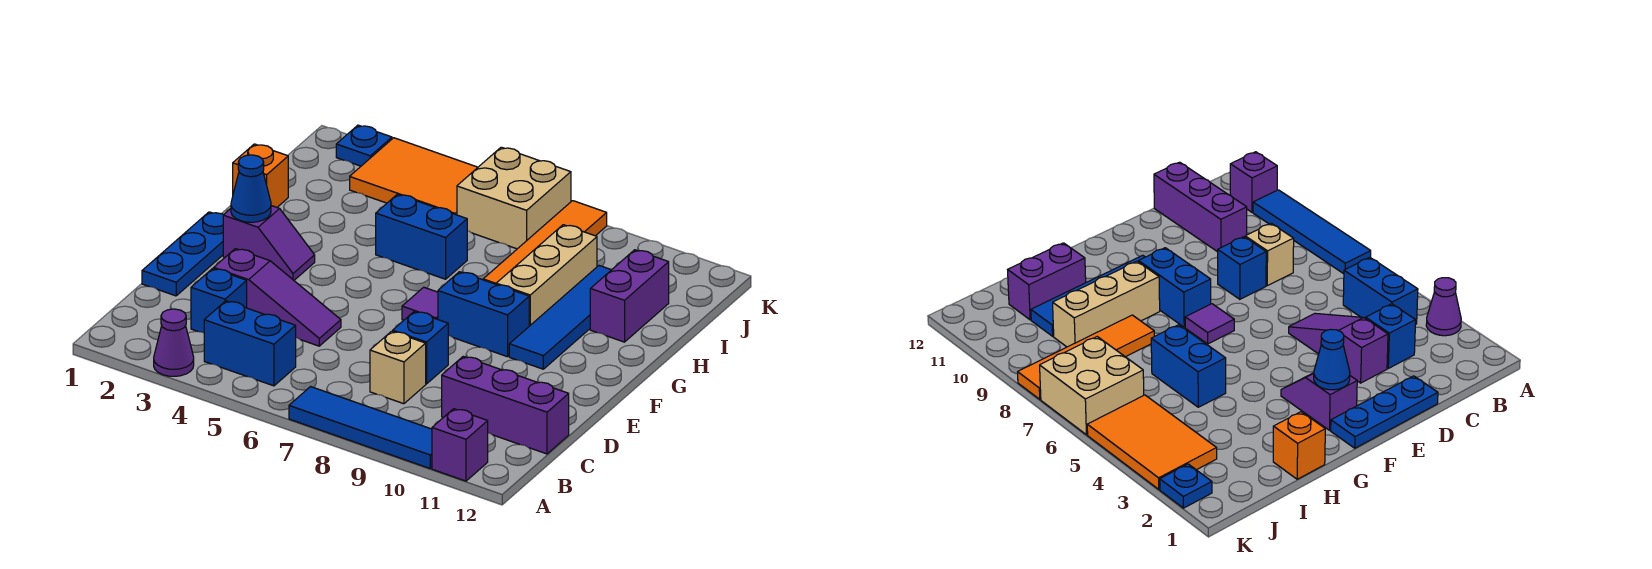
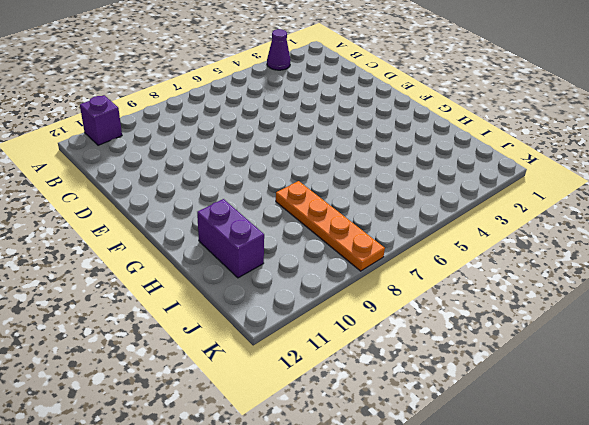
orange 1x4 plate [276,181,385,271] -> orange 1x4 tile [483,201,607,284]
none -> blue 1x4 tile [289,387,432,468]
none -> blue 1x2 brick [204,301,296,386]
none -> blue 1x1 brick [191,268,247,333]

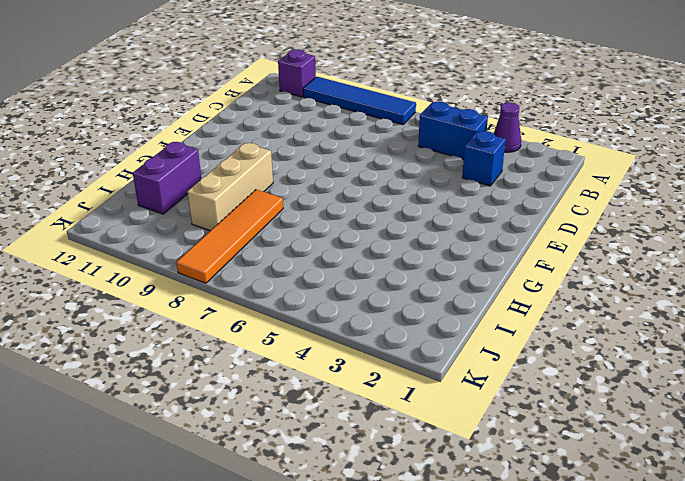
none -> tan 1x1 brick [370,331,426,404]
none -> purple 1x3 brick [442,356,569,454]
none -> blue 1x3 plate [142,212,223,296]

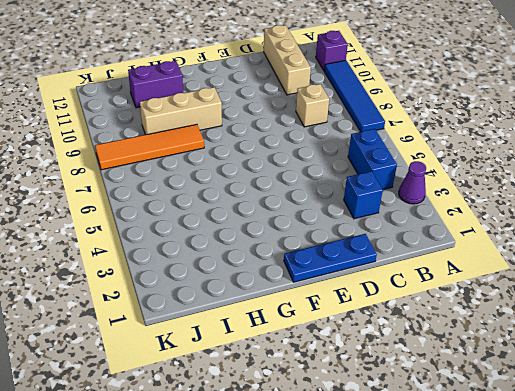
tan 1x3 brick [264,25,311,95] -> purple 1x3 brick [442,356,569,454]
none -> purple 1x3 slope [214,249,341,346]
none -> blue 1x1 brick [393,311,448,384]
none -> purple 1x2 slope [223,206,315,280]

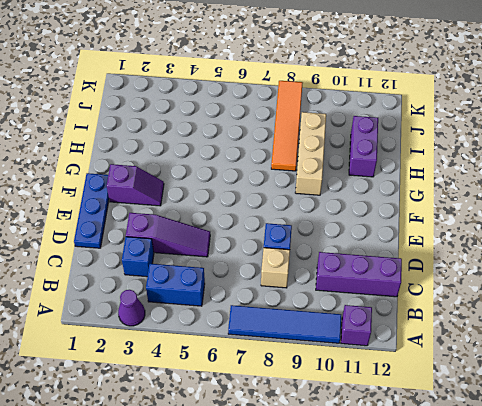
none -> purple 1x1 tile [402,287,438,320]
none -> blue 1x2 brick [438,272,529,357]
none -> blue 1x4 tile [509,266,611,369]

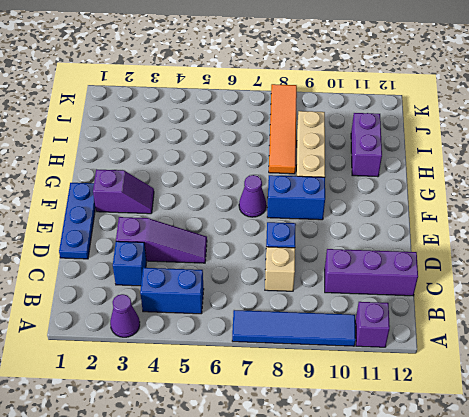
purple 1x1 cone [239,175,266,217] -> purple 1x1 tile [402,287,438,320]
none -> blue 1x4 tile [509,266,611,369]
none -> orange 1x1 brick [233,144,288,207]
none -> blue 1x2 brick [376,194,467,279]

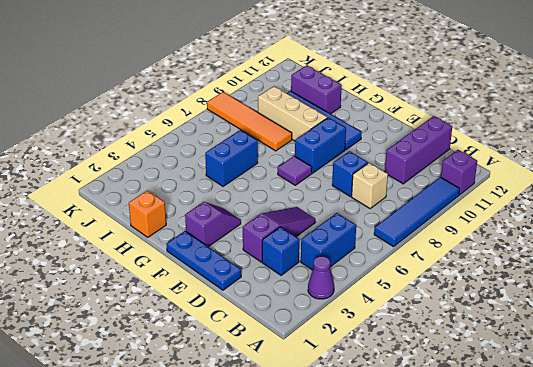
none -> orange 2x3 tile [350,138,478,215]
none -> tan 2x2 brick [457,147,571,249]
none -> blue 1x1 plate [336,125,392,166]

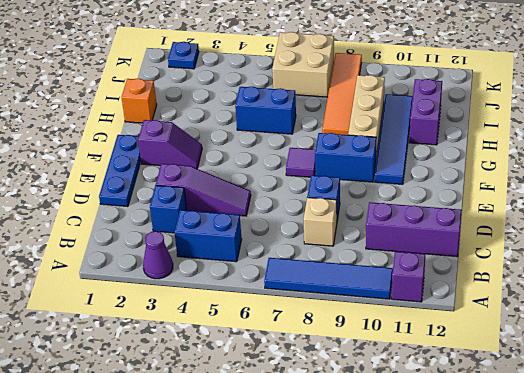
none -> orange 2x3 tile [350,138,478,215]
none -> blue 1x1 cone [231,155,271,222]

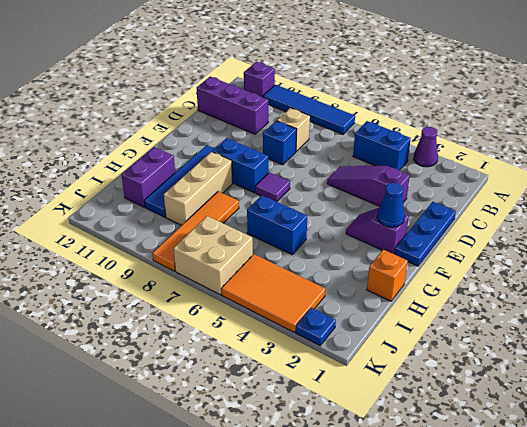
none -> blue 1x1 brick [191,268,247,333]

